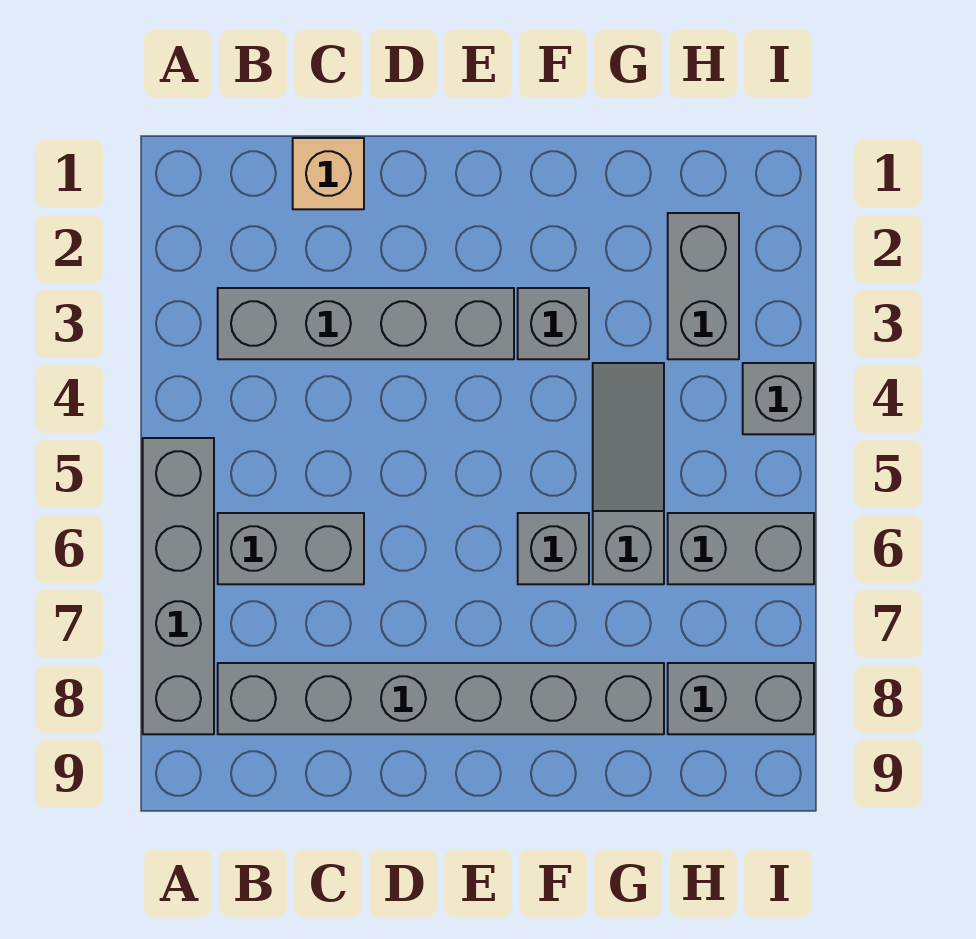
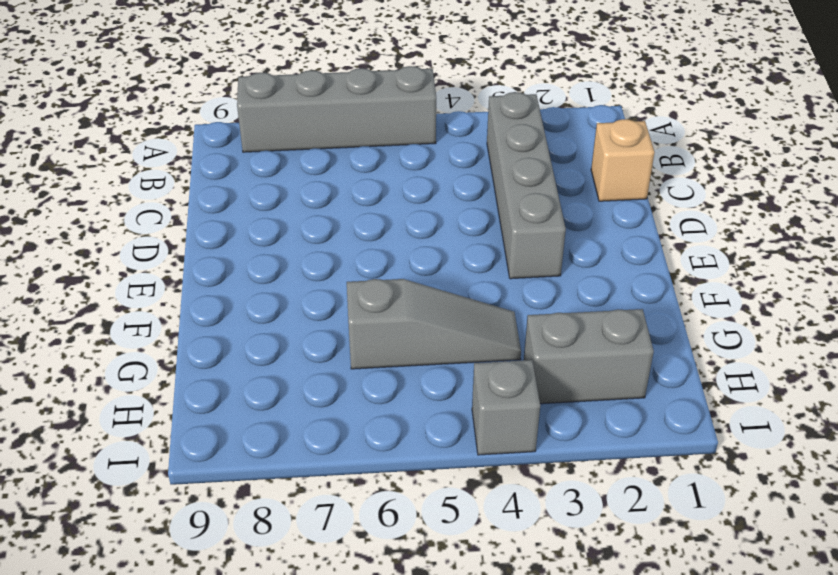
none -> grey 1x2 brick [218,513,364,584]
none -> grey 1x6 brick [218,663,664,734]
none -> grey 1x1 brick [518,288,589,359]

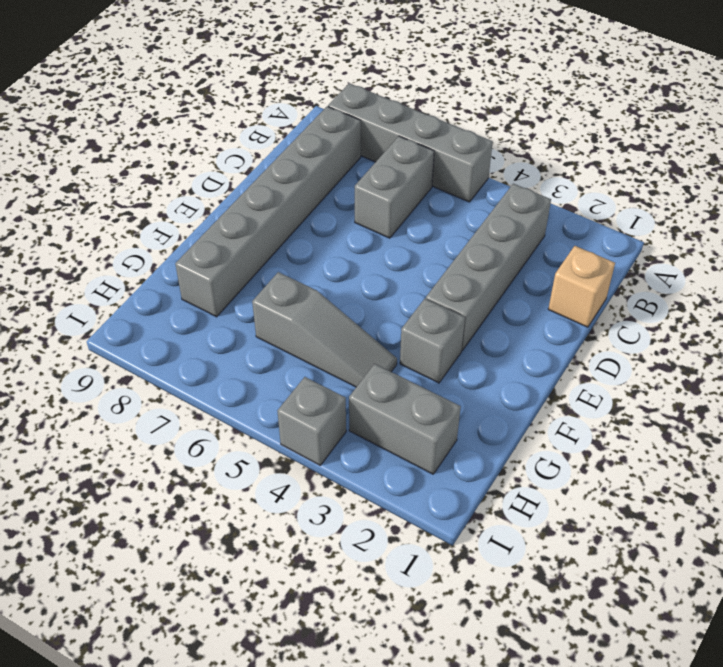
none -> grey 1x1 brick [518,513,589,584]
none -> grey 1x2 brick [668,513,814,584]
none -> grey 1x2 brick [668,663,814,734]

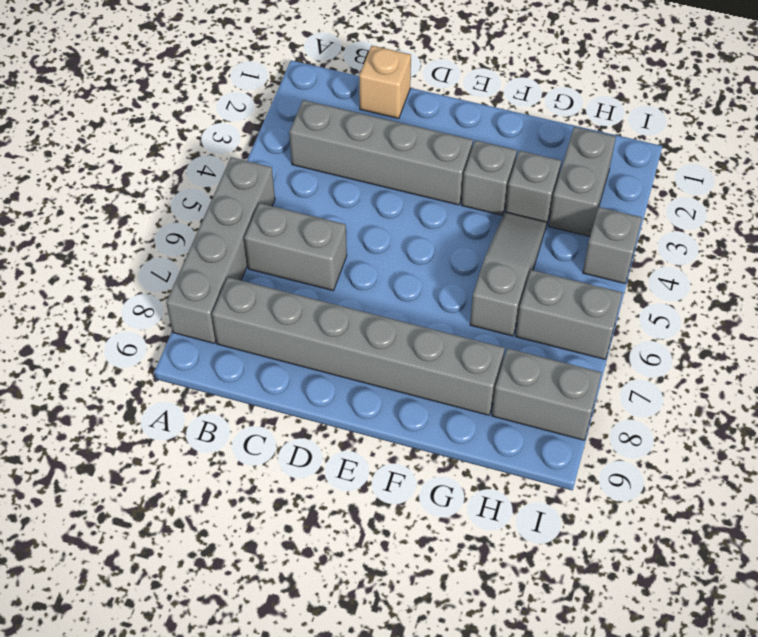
grey 1x1 brick [505,151,561,225] -> grey 1x1 brick moved to [518,513,589,584]

